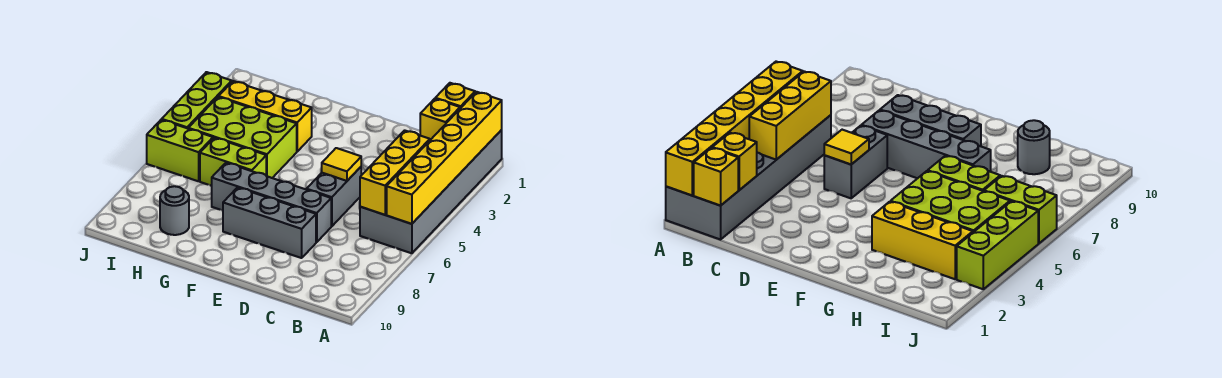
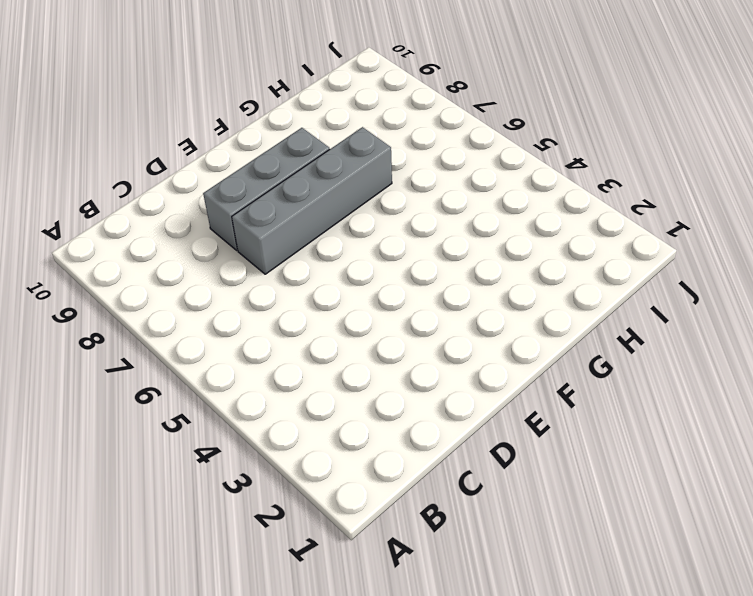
none -> grey 2x6 brick [360,130,502,253]
none -> grey 1x2 brick [307,167,361,226]
none -> yellow 1x3 brick [219,81,312,151]

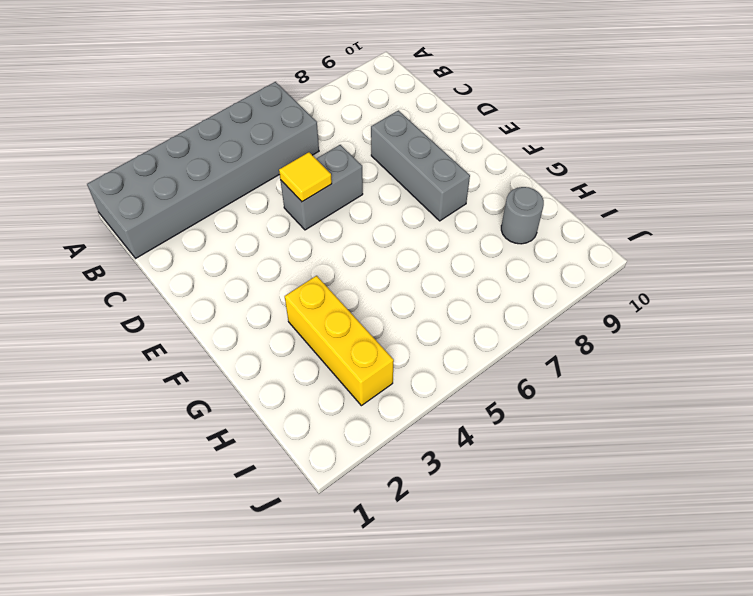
none -> grey 1x4 brick [212,163,331,242]
none -> lime 2x3 brick [188,97,297,178]
none -> lime 1x2 brick [200,138,266,186]

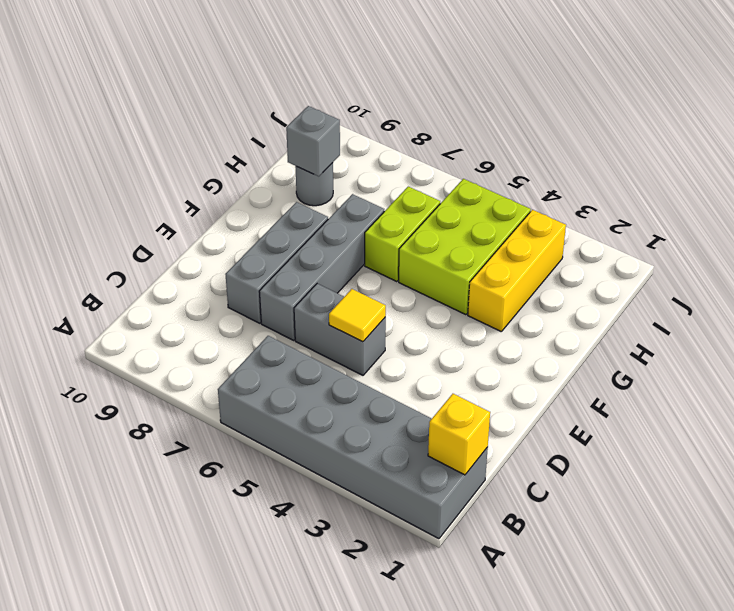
grey 1x1 brick [286,106,340,176] -> none
none -> lime 1x2 brick [147,120,213,181]
none -> lime 1x3 brick [162,72,232,129]
none -> yellow 1x6 brick [387,92,502,224]

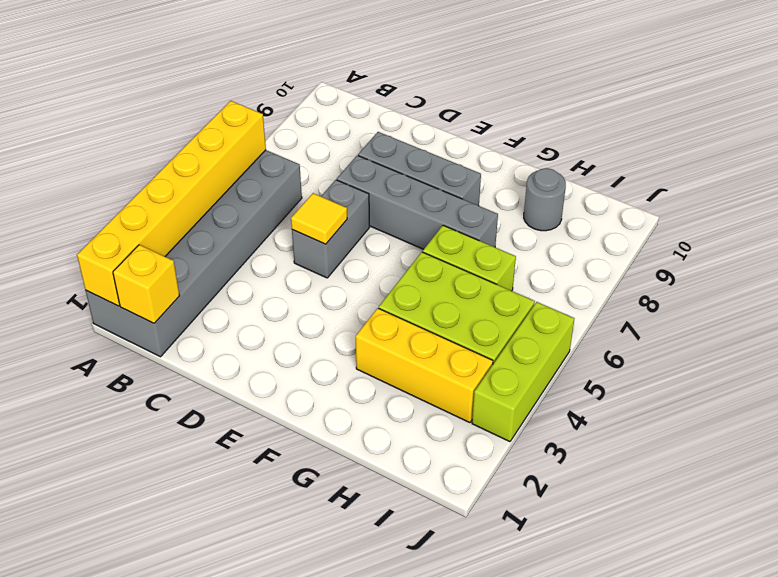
none -> lime 1x2 brick [147,120,213,181]
none -> yellow 1x1 brick [420,99,460,140]
none -> yellow 1x3 brick [360,130,430,215]

